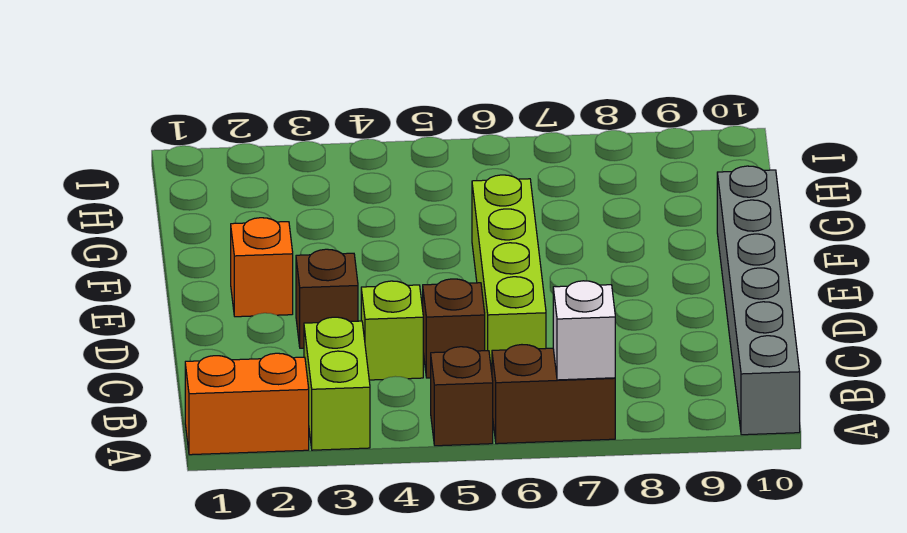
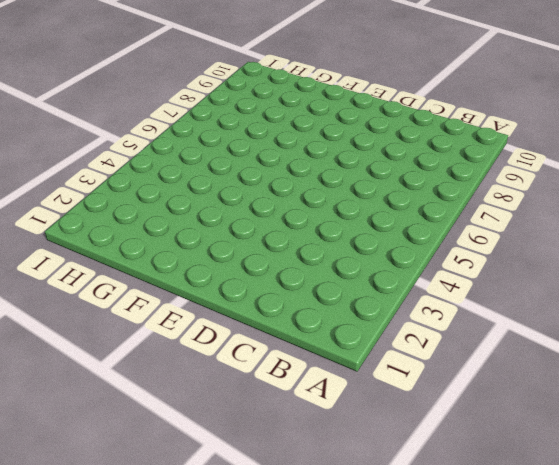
none -> orange 1x2 brick [185,353,309,455]
none -> lime 1x2 brick [304,317,370,450]

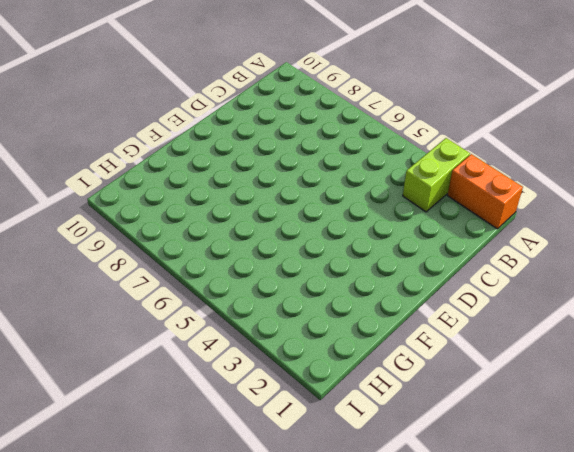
none -> brown 1x1 brick [431,347,493,446]
none -> brown 1x2 brick [492,345,615,444]

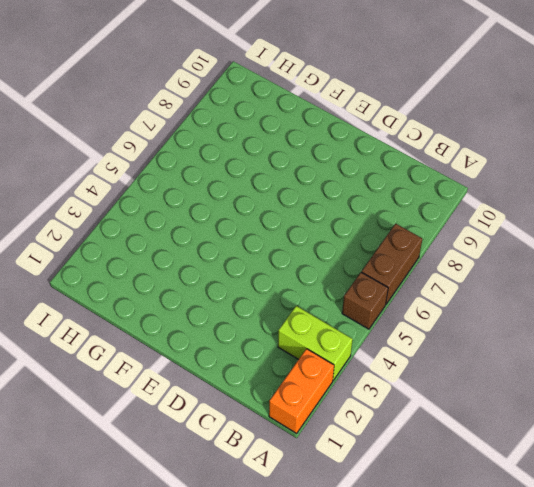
none -> grey 1x6 brick [717,166,800,435]
none -> lime 1x1 brick [361,281,423,380]

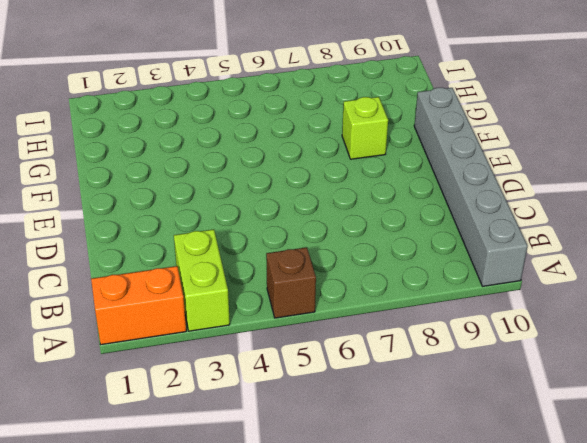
lime 1x1 brick [342,97,388,159] -> lime 1x1 brick moved to [361,281,423,380]
none -> brown 1x2 brick [492,345,615,444]
none -> brown 1x1 brick [423,279,485,378]

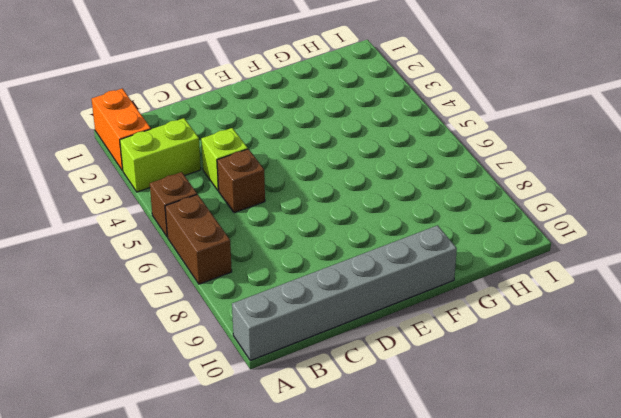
none -> lime 1x4 brick [472,175,546,372]
none -> brown 1x1 brick [296,249,358,348]

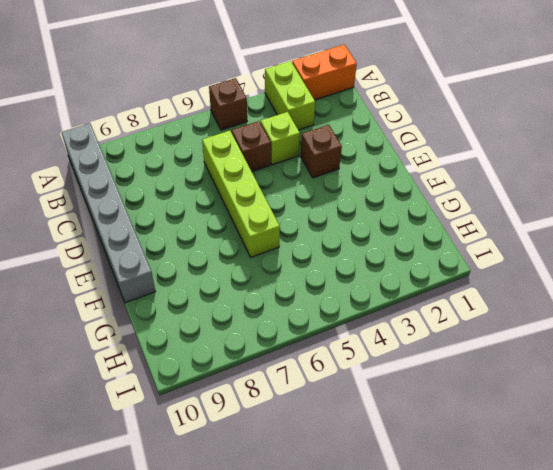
none -> brown 1x2 brick [492,345,615,444]
none -> orange 1x1 brick [231,218,293,317]

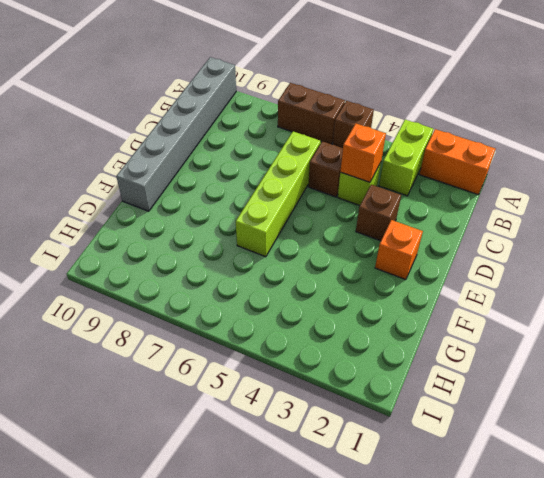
orange 1x1 brick [340,124,386,182] -> none
none -> white 1x1 brick [553,281,615,380]

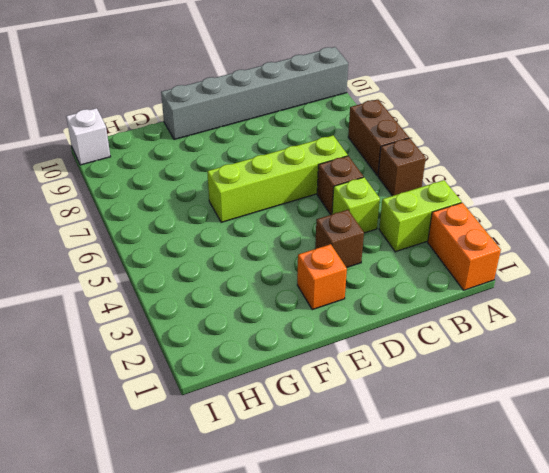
white 1x1 brick [66,108,110,165] -> white 1x1 brick moved to [553,281,615,380]

